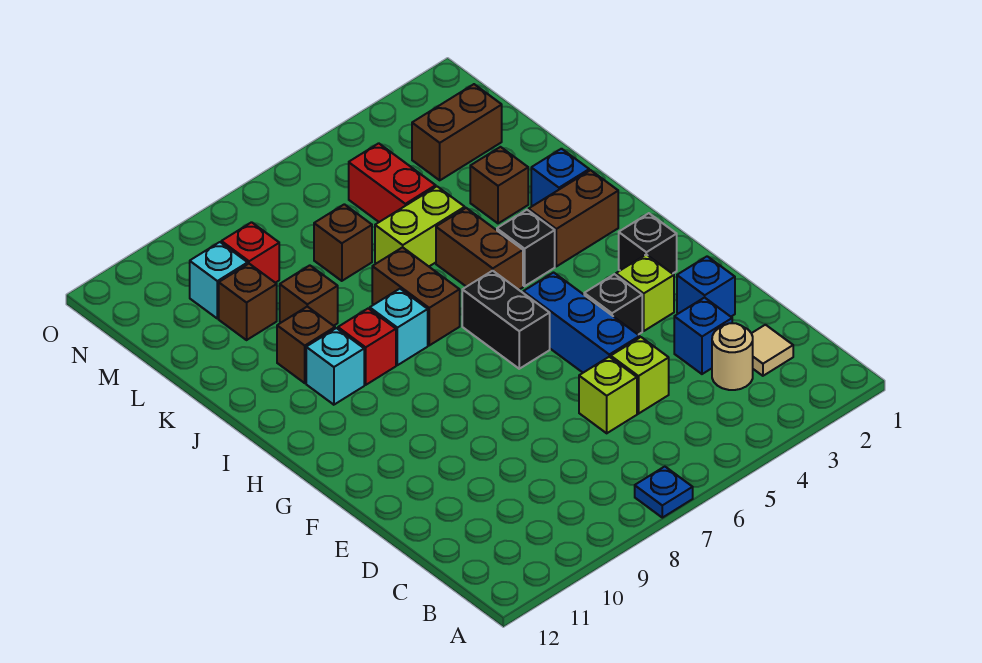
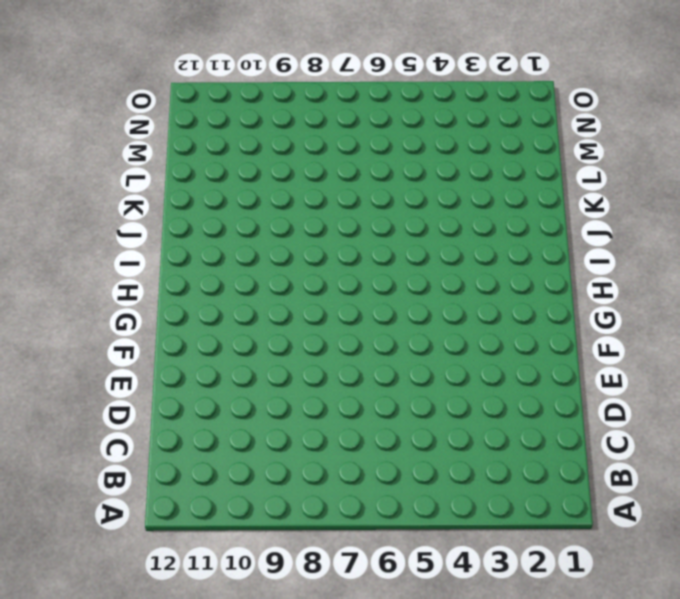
none -> blue 1x1 plate [635,467,693,518]
none -> tan 1x1 tile [751,325,793,376]
none -> tan 1x1 round brick [712,323,753,390]
none -> blue 1x1 brick [674,297,732,374]

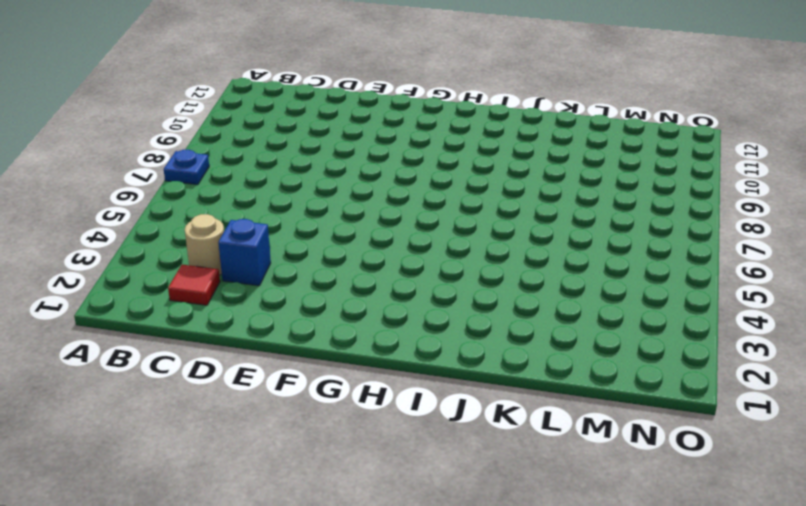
red 1x1 tile [168,265,220,305] -> tan 1x1 tile [751,325,793,376]
none -> lime 1x1 brick [611,337,669,414]
none -> lime 1x1 brick [579,357,637,433]
none -> blue 1x1 brick [677,256,735,317]
none -> blue 1x3 brick [523,273,640,373]

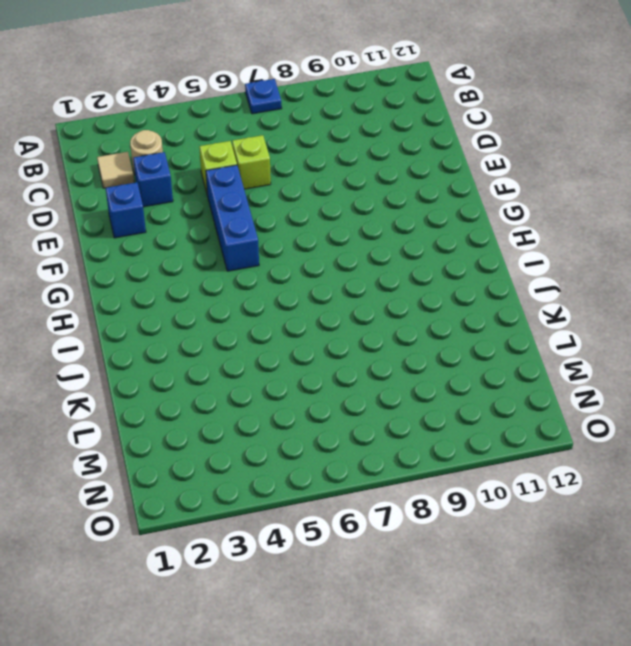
none -> lime 1x1 brick [616,255,674,331]
none -> black 1x1 brick [584,274,642,335]
none -> black 1x1 brick [619,213,677,274]
none -> black 1x2 brick [462,271,550,369]

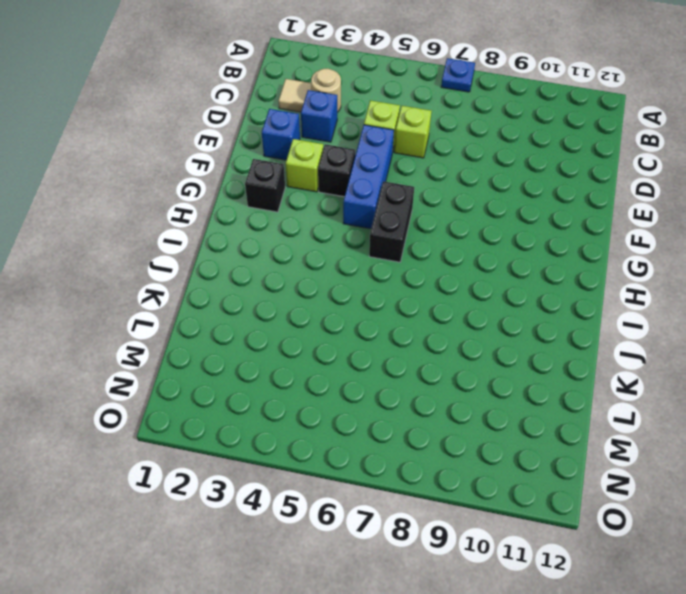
none -> brown 1x2 brick [529,170,618,266]
none -> black 1x1 brick [497,210,555,286]
none -> brown 1x2 brick [436,208,523,290]
none -> brown 1x2 brick [372,247,460,345]

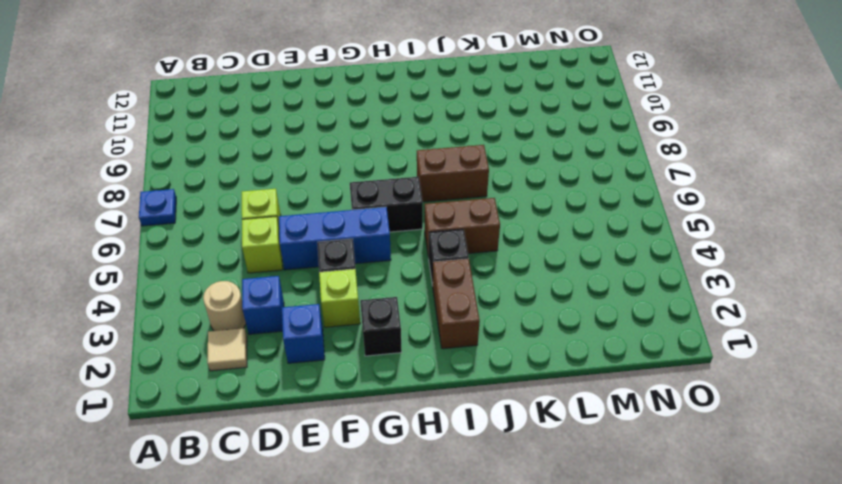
none -> cyan 1x1 brick [370,289,428,365]
none -> red 1x1 brick [338,308,396,385]
none -> cyan 1x1 brick [306,328,364,405]
none -> blue 1x1 brick [531,149,589,206]

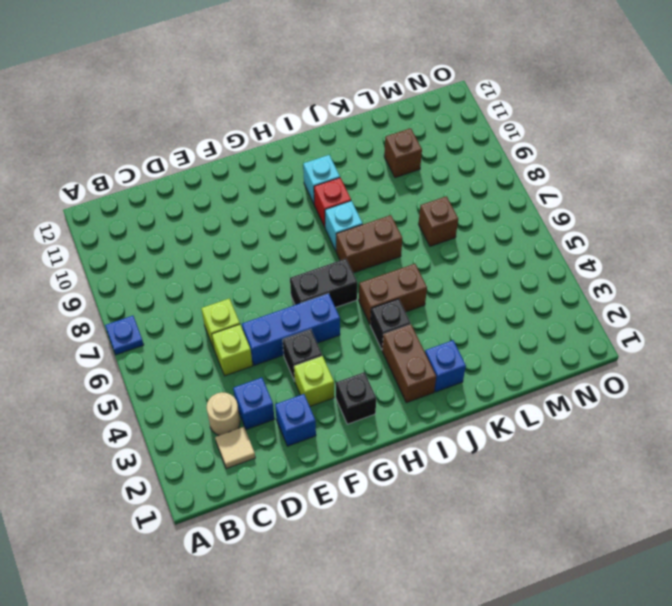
none -> brown 1x1 brick [277,307,335,383]
none -> brown 1x1 brick [470,147,528,223]
none -> lime 1x2 brick [375,187,465,266]
none -> brown 1x1 brick [280,265,338,326]

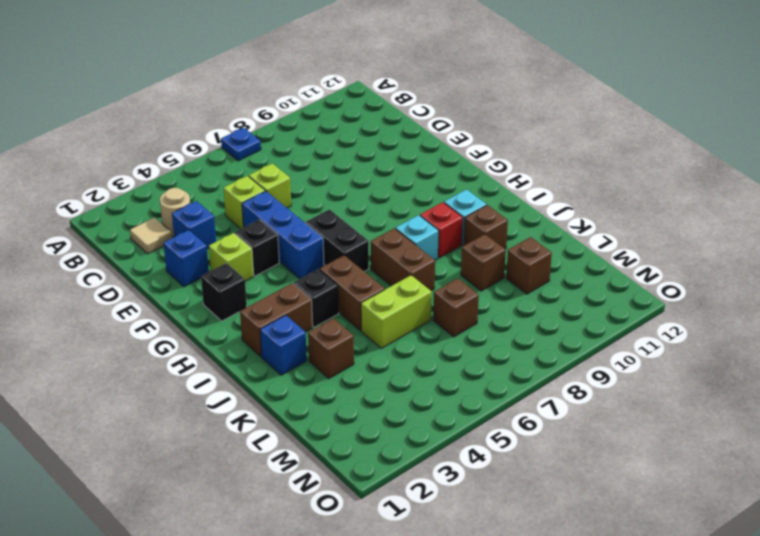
none -> red 1x2 brick [349,143,436,222]
none -> brown 1x2 brick [412,84,502,180]
none -> red 1x1 brick [221,222,279,283]
none -> cyan 1x1 brick [190,242,248,319]

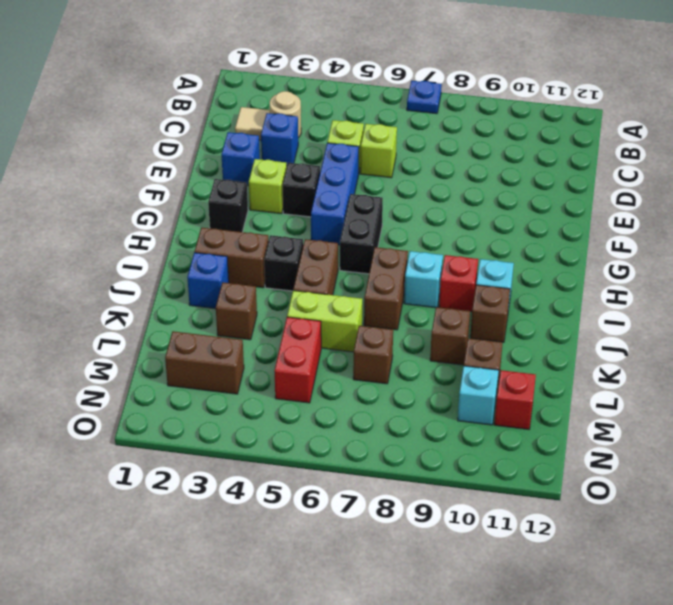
red 1x1 brick [494,370,536,429] -> red 1x1 brick moved to [221,222,279,283]

